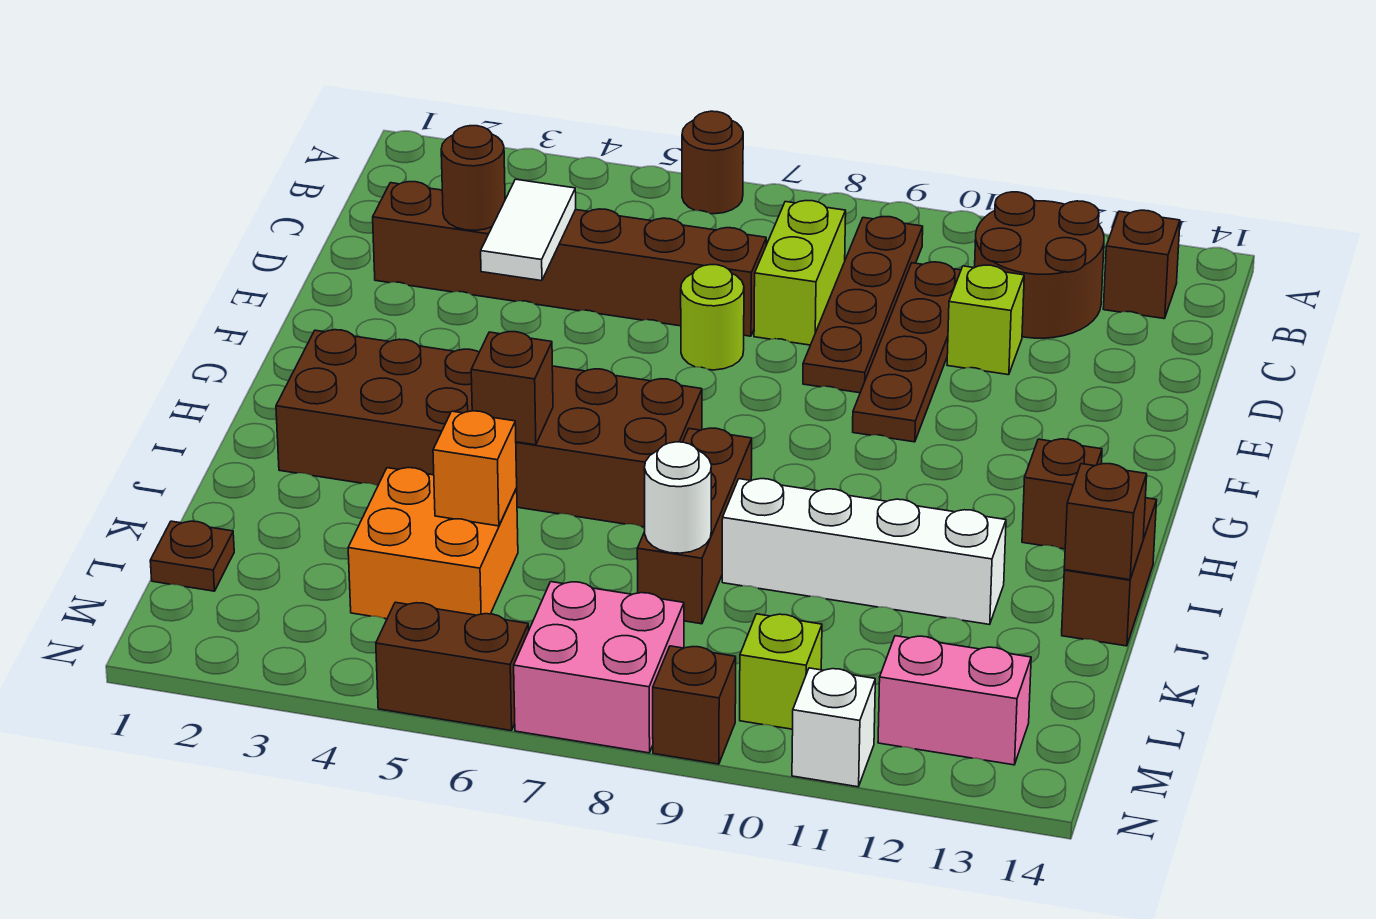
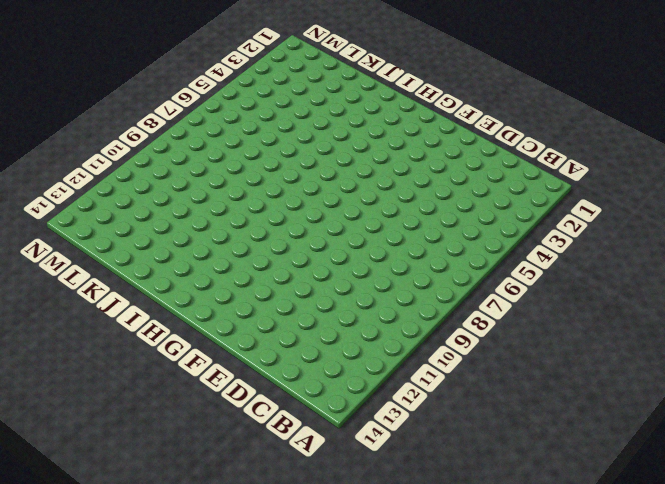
none -> brown 1x1 round brick [682,111,743,214]
none -> brown 1x4 plate [803,217,923,393]
none -> brown 2x2 round brick [975,192,1104,338]

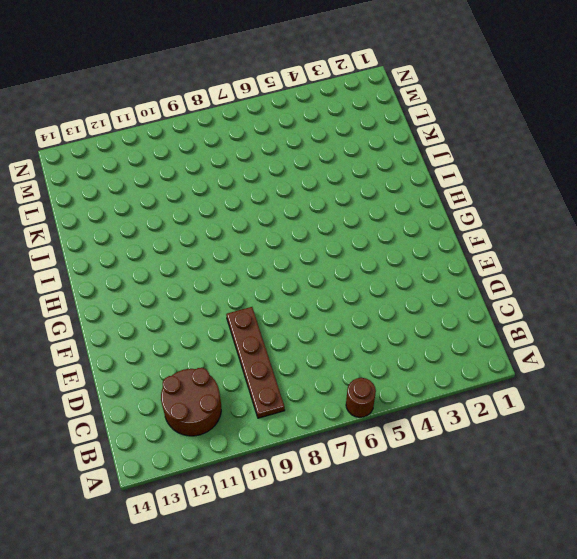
none -> brown 1x1 brick [1103,210,1180,319]
none -> lime 1x2 brick [754,201,846,345]
none -> brown 1x4 plate [853,262,961,442]

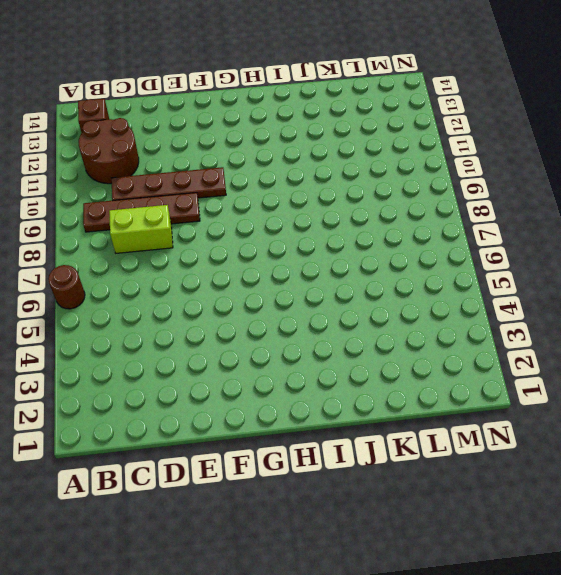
none -> brown 1x6 brick [373,182,766,336]
none -> lime 1x1 brick [947,265,1024,375]
none -> lime 1x1 round brick [681,265,744,370]

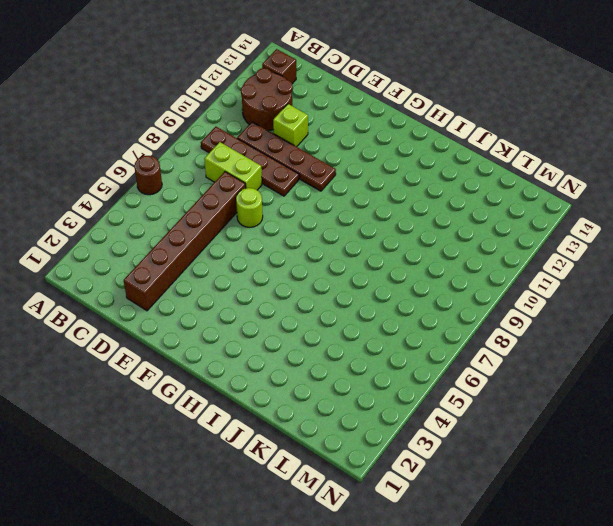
none -> brown 2x6 brick [276,330,702,527]
none -> brown 1x1 brick [1022,439,1102,549]
none -> brown 1x3 brick [637,428,752,624]

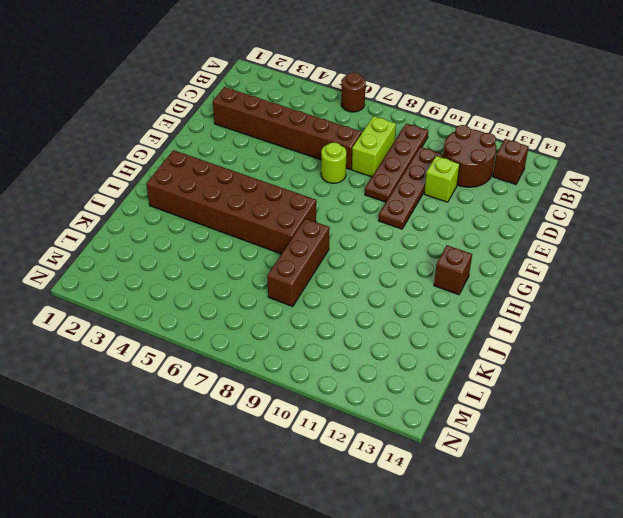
none -> brown 1x2 brick [1062,498,1157,646]
none -> white 1x4 brick [722,479,1006,624]
none -> orange 2x2 brick [348,468,518,619]

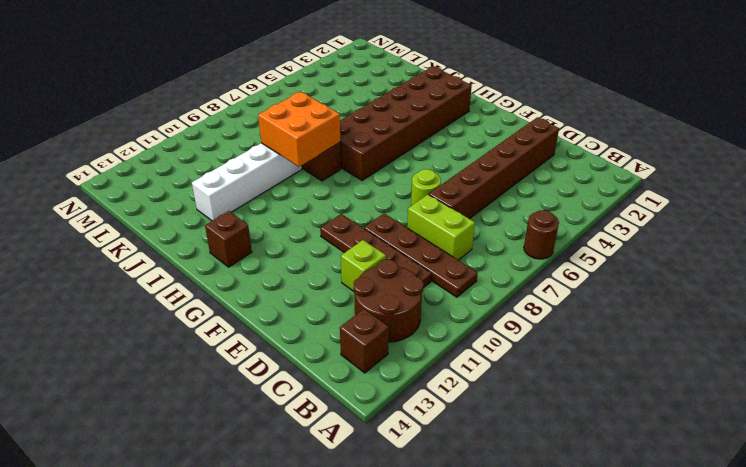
orange 2x2 brick [258,92,340,167] -> orange 2x2 brick moved to [348,468,518,619]
none -> brown 1x2 brick [1062,498,1157,646]
none -> brown 1x1 plate [150,521,234,591]
none -> pink 2x2 brick [514,582,684,753]

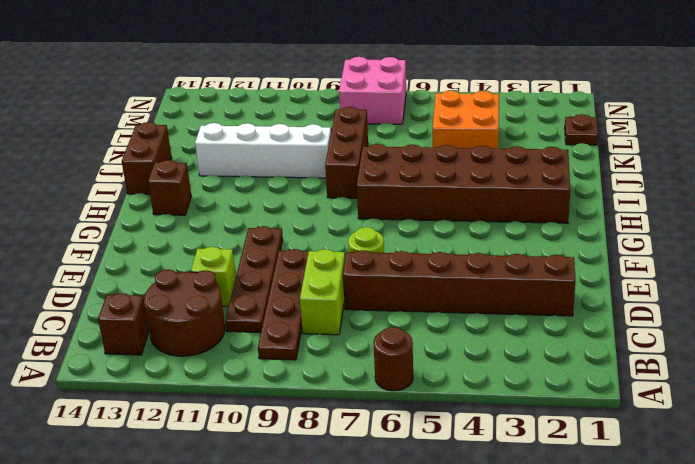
none -> lime 1x1 brick [740,614,822,729]
none -> pink 1x2 brick [878,636,1031,765]
none -> brown 1x2 brick [376,602,529,731]

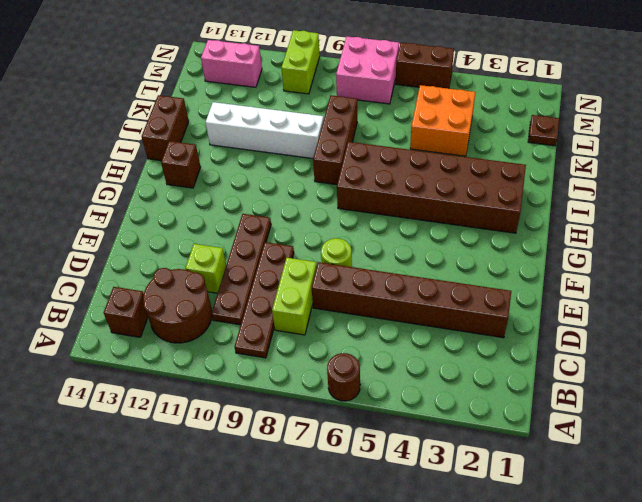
lime 1x2 brick [281,30,320,94] -> lime 1x1 brick [740,614,822,729]
none -> brown 1x1 brick [653,646,736,764]
none -> white 1x1 brick [792,668,875,787]
none -> brown 1x1 round brick [441,126,505,230]

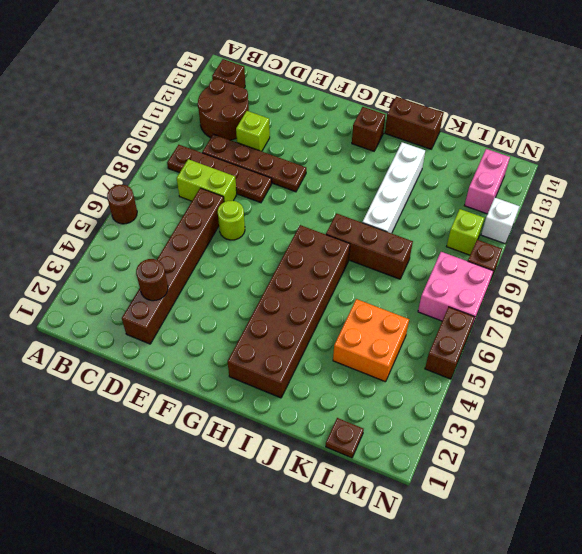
none -> white 1x2 tile [481,179,576,281]
none -> brown 1x1 brick [471,332,553,445]
none -> brown 1x1 brick [1064,464,1147,580]

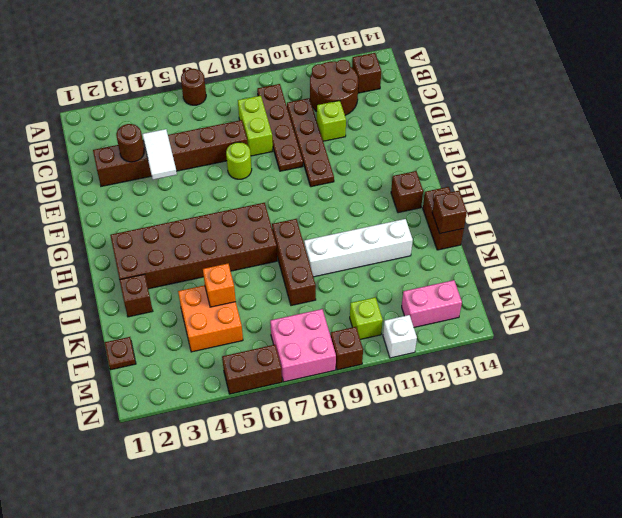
brown 1x1 brick [120,274,153,317] -> brown 1x1 brick moved to [471,332,553,445]
none -> white 1x1 round brick [644,442,711,553]

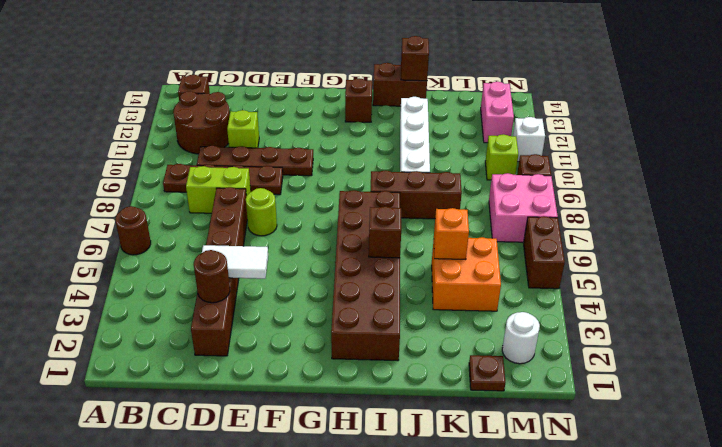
white 1x1 round brick [502,312,540,364] -> white 1x1 round brick moved to [644,442,711,553]

